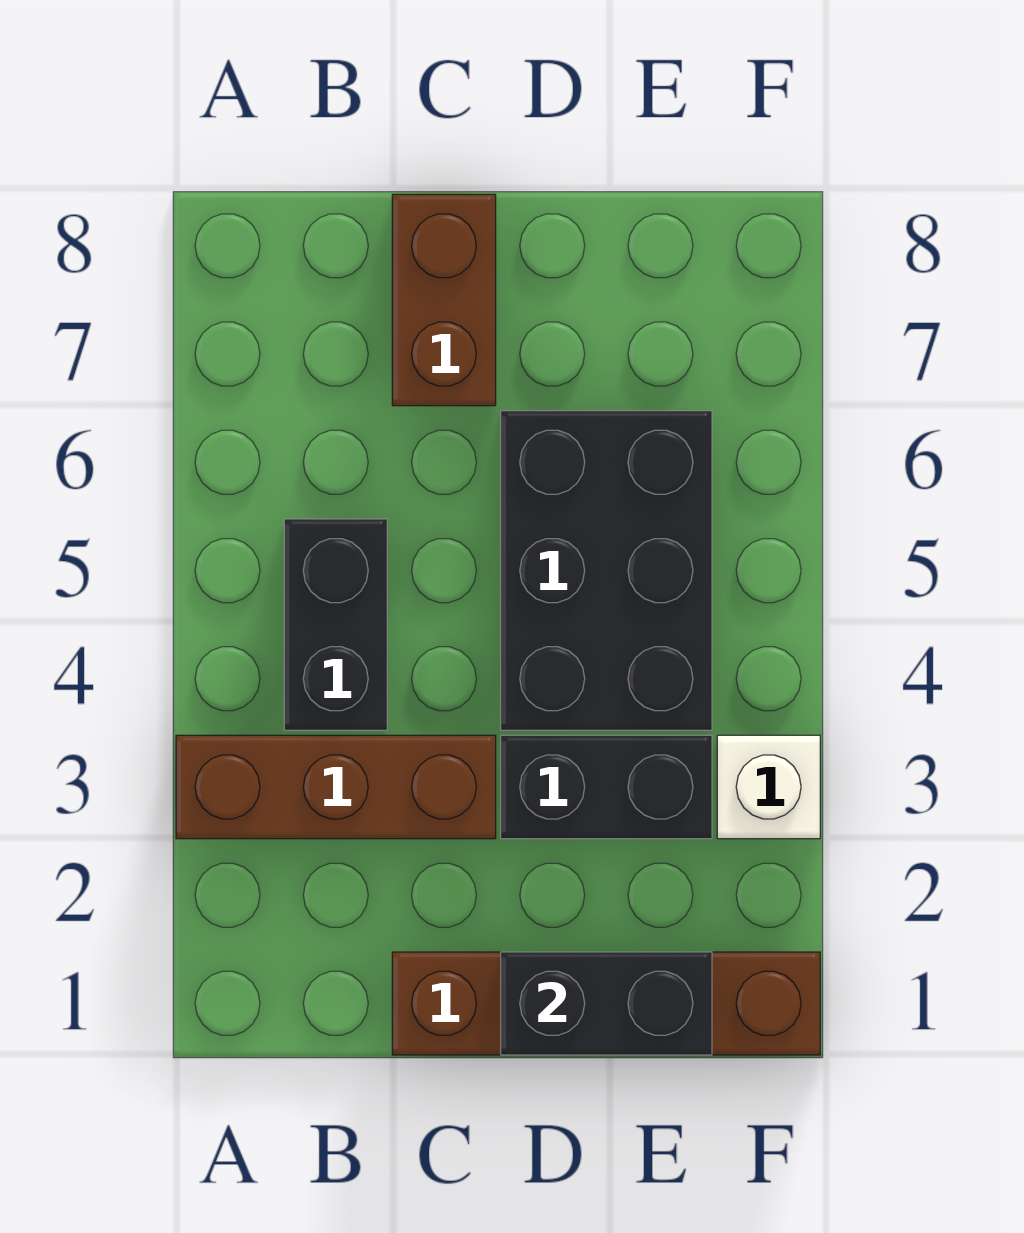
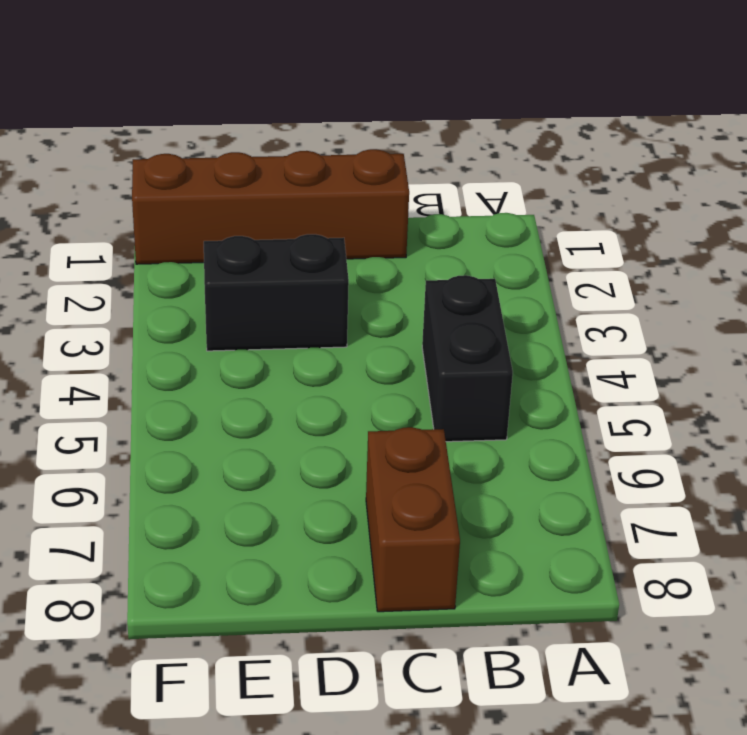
none -> brown 1x3 brick [176,735,496,839]
none -> black 2x3 brick [501,411,712,730]

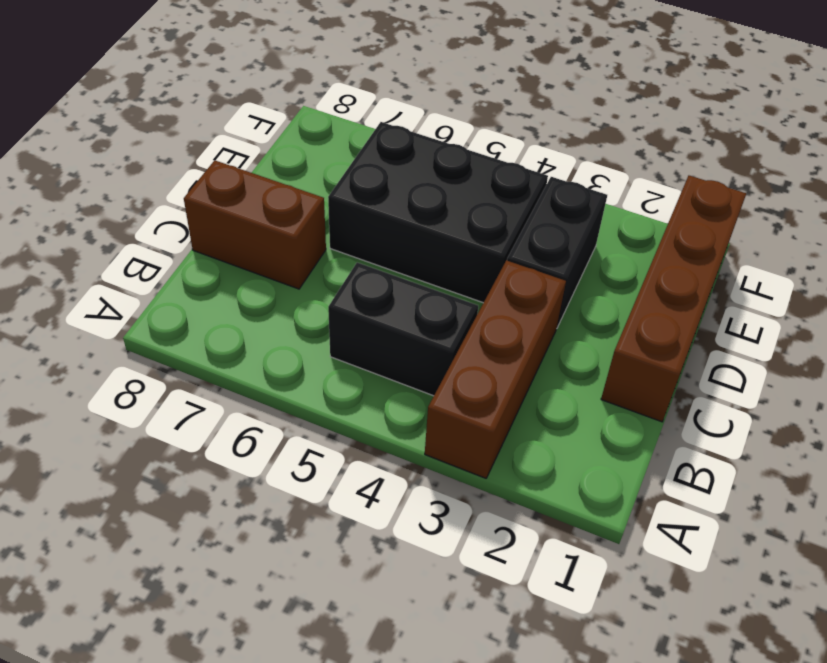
none -> white 1x1 brick [717,735,820,839]
none -> black 1x2 brick [501,952,712,1055]

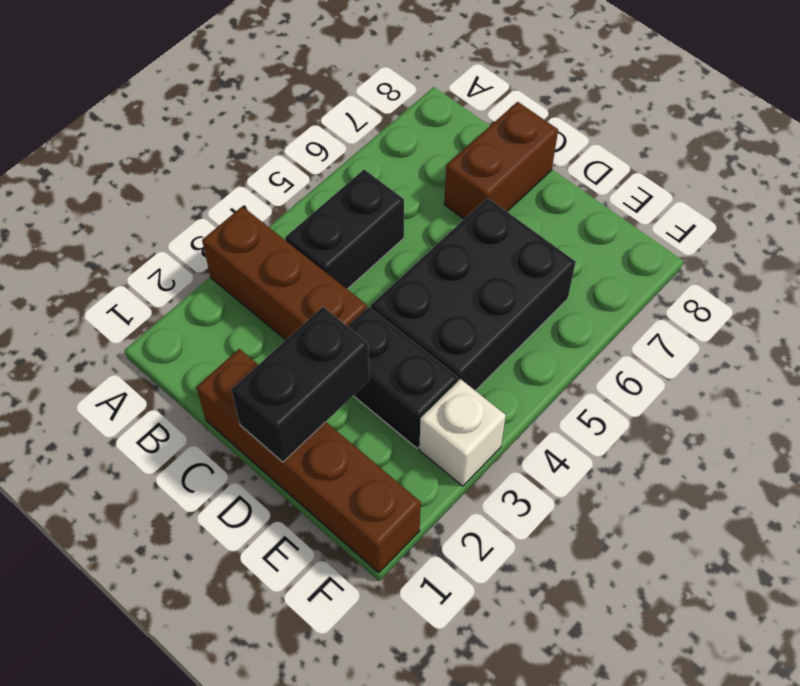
black 1x2 brick [231,307,370,462] -> black 1x2 brick turned to [501,952,712,1055]

